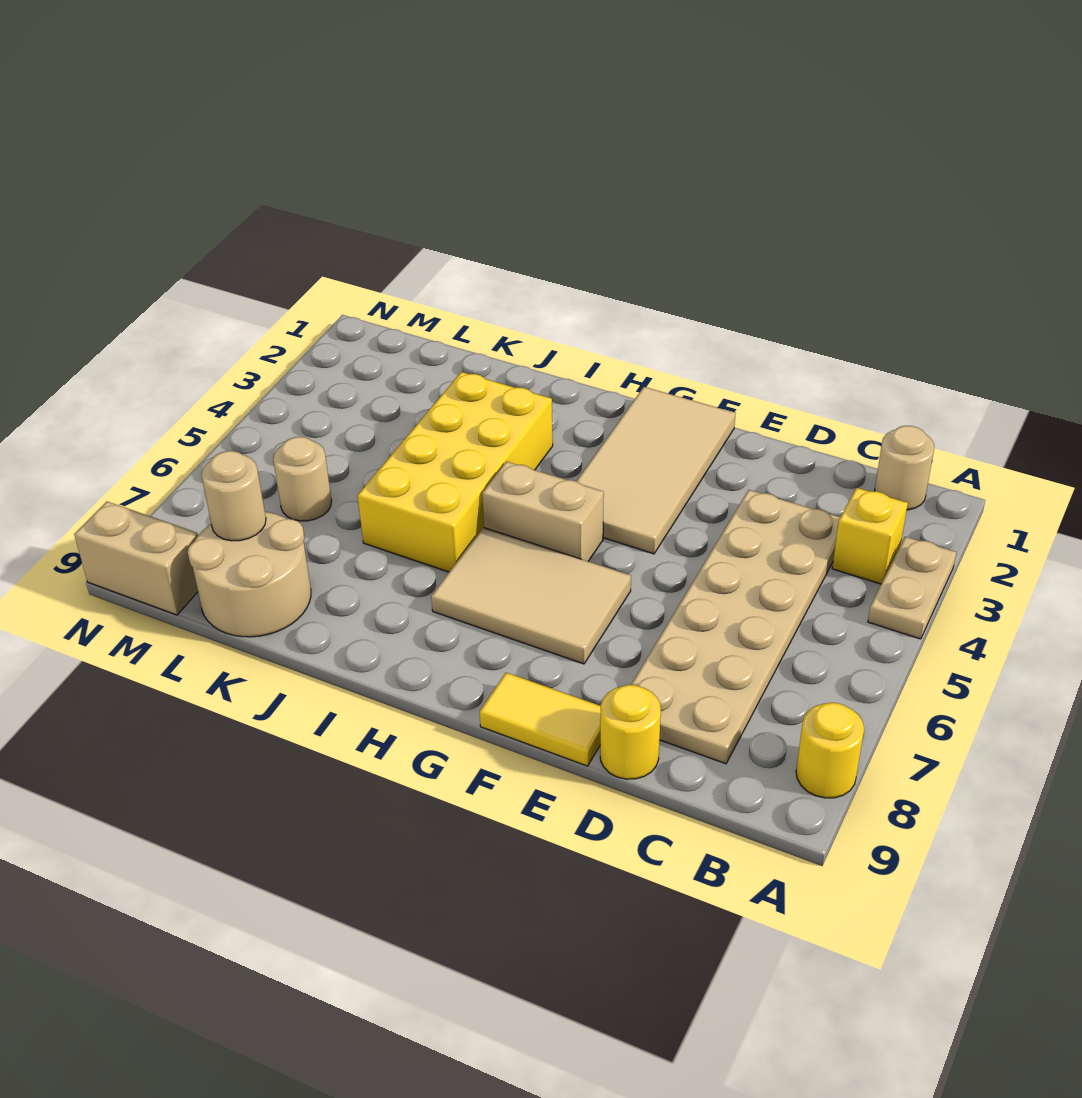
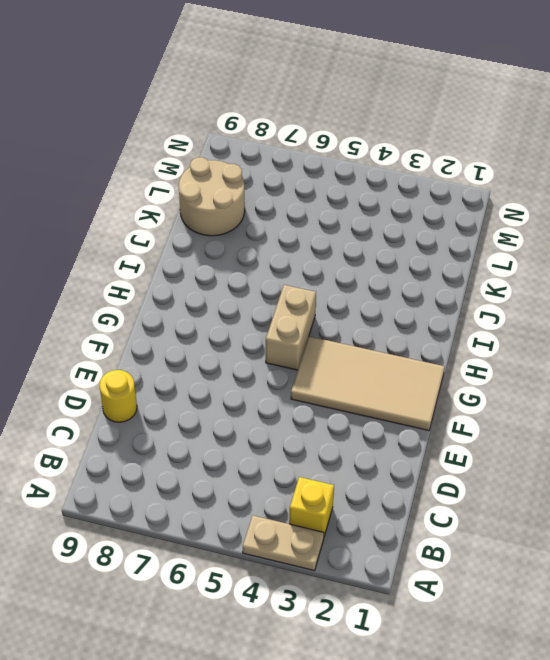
none -> yellow 1x1 round brick [796,703,864,798]
none -> tan 1x1 round brick [875,426,934,510]
none -> tan 2x6 plate [631,490,840,764]

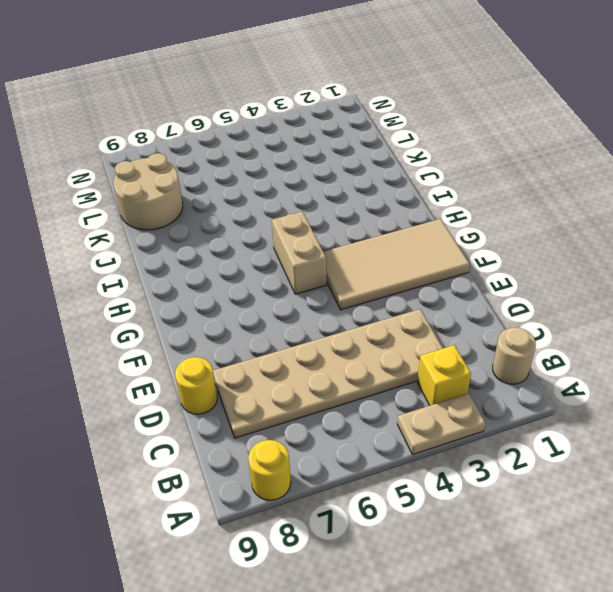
none -> yellow 1x2 tile [480,673,601,766]
none -> tan 2x3 tile [431,527,631,664]
none -> yellow 2x4 brick [358,372,553,572]

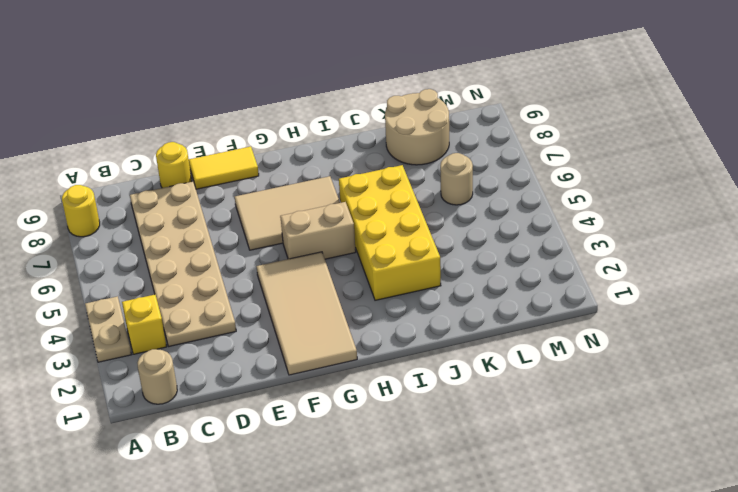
none -> tan 1x2 brick [74,502,198,615]
none -> tan 1x1 round brick [202,451,266,541]

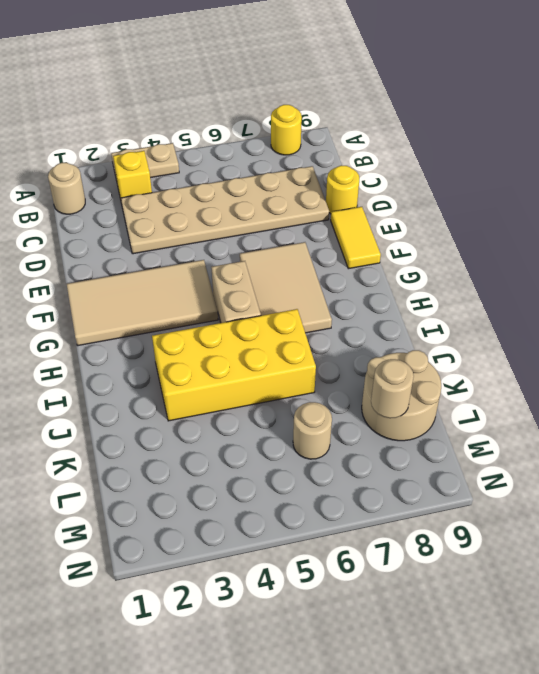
none -> tan 1x2 brick [74,502,198,615]

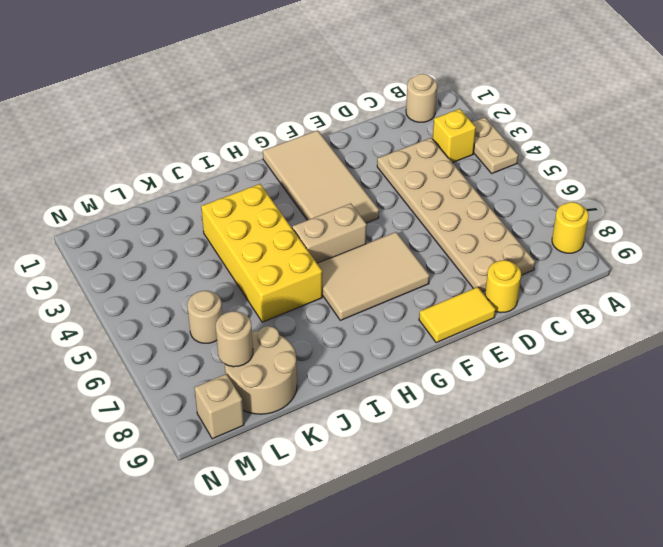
tan 1x1 brick [194,374,244,439] -> tan 1x2 brick [74,502,198,615]

